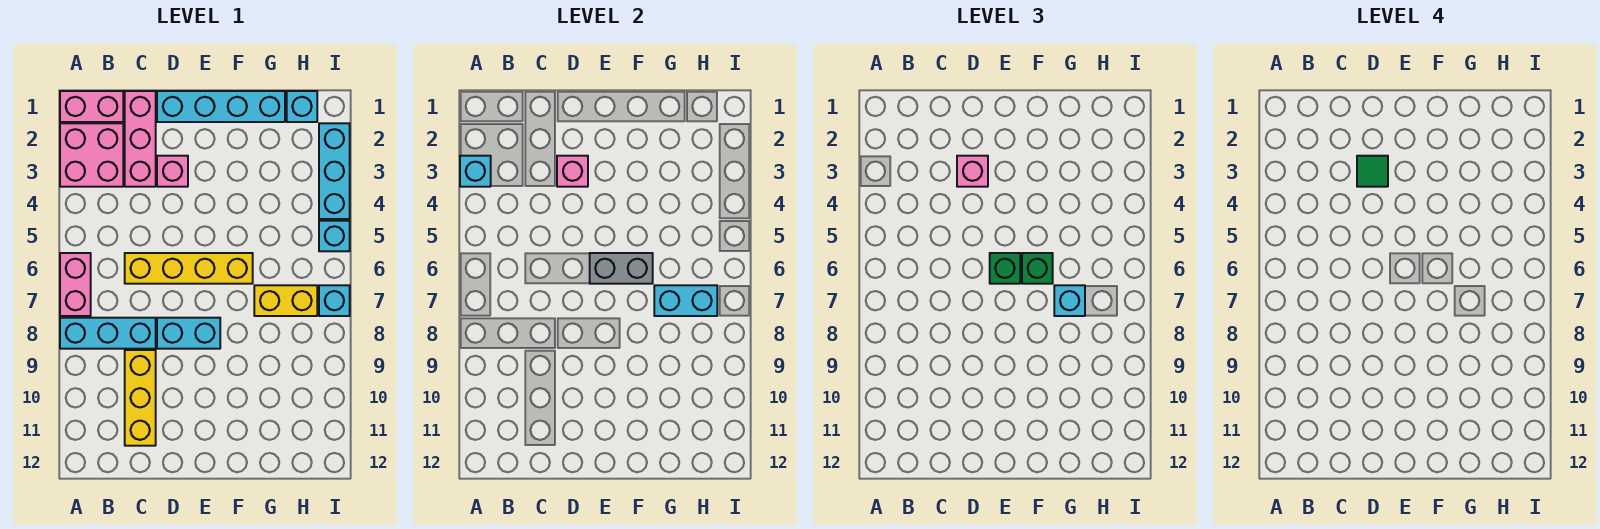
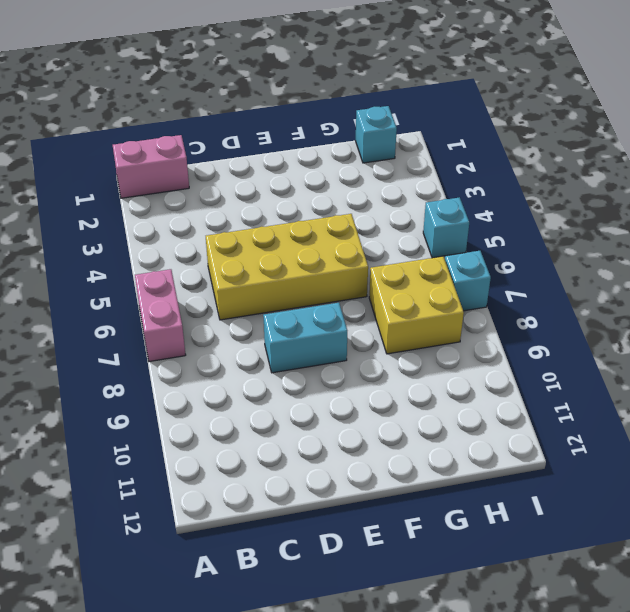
yellow 2x4 brick [206,214,368,320] -> yellow 1x4 brick [125,253,253,284]
yellow 2x2 brick [369,256,464,354] -> yellow 1x2 brick [254,285,317,316]
none -> pink 2x2 brick [60,123,123,187]
none -> cyan 1x3 brick [60,318,156,349]
none -> pink 1x3 brick [125,91,156,187]

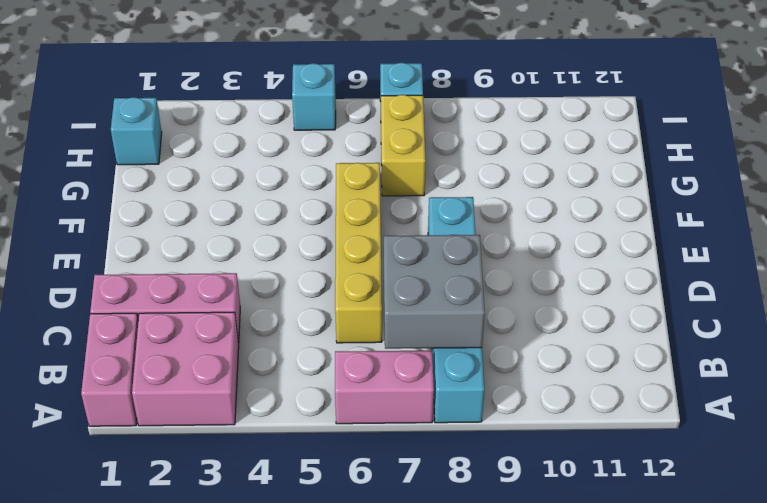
grey 2x2 brick [384,235,485,349] -> none
none -> yellow 1x3 brick [125,350,156,446]
none -> cyan 1x4 brick [157,91,285,122]
none -> pink 1x1 brick [157,156,188,187]

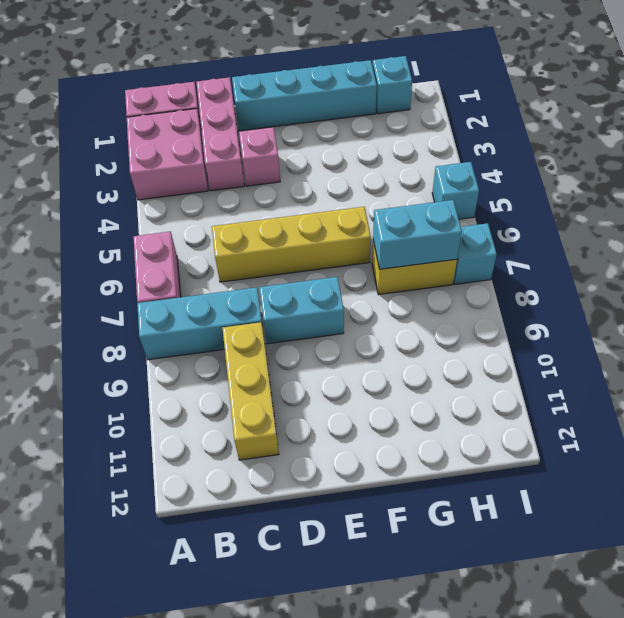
none -> cyan 1x3 brick [319,123,350,219]
none -> cyan 1x1 brick [460,156,491,187]
none -> pink 1x1 brick [557,156,588,187]

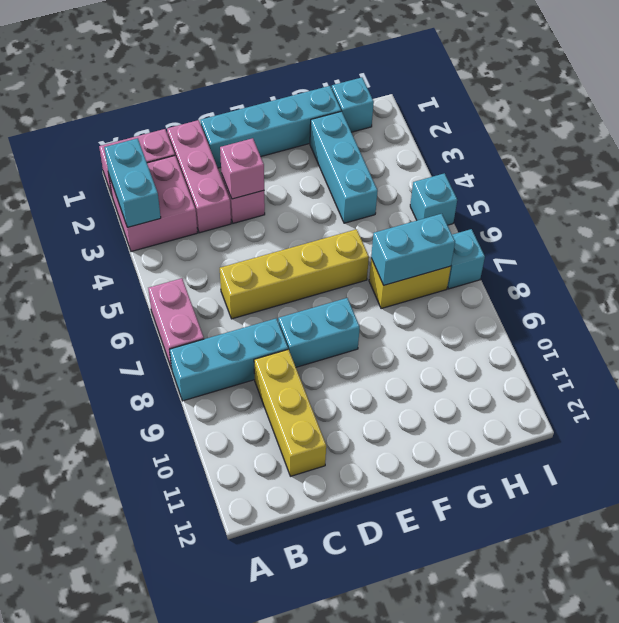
cyan 1x2 brick [104,138,161,227] -> cyan 1x1 brick [460,156,491,187]
cyan 1x3 brick [310,111,378,223] -> cyan 1x3 brick moved to [319,123,350,219]
none -> grey 1x2 brick [590,253,653,284]
none -> pink 1x1 brick [957,156,988,187]
none -> green 1x1 brick [990,253,1020,284]

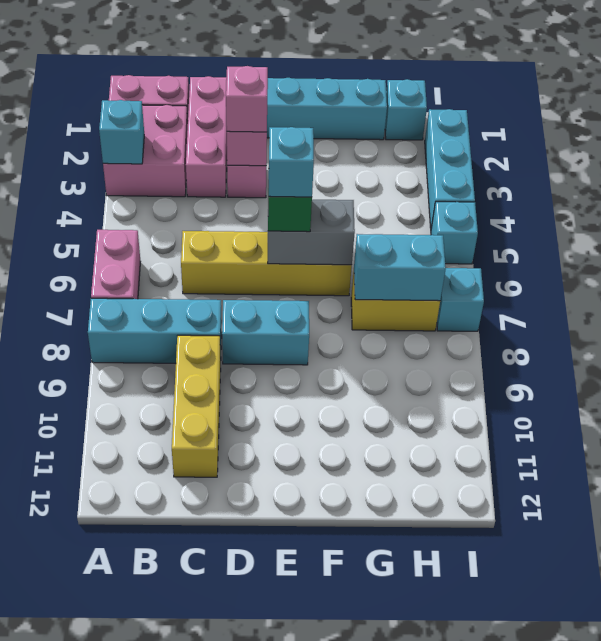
cyan 1x1 brick [269,127,314,197] -> cyan 1x1 brick moved to [1054,285,1085,316]
none -> green 1x1 brick [1022,253,1053,284]
none -> green 1x1 tile [1357,156,1388,187]

